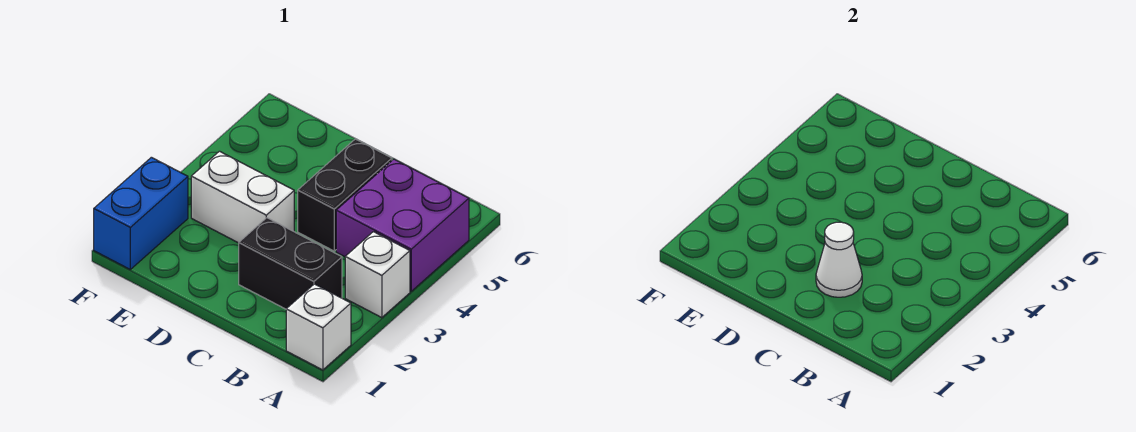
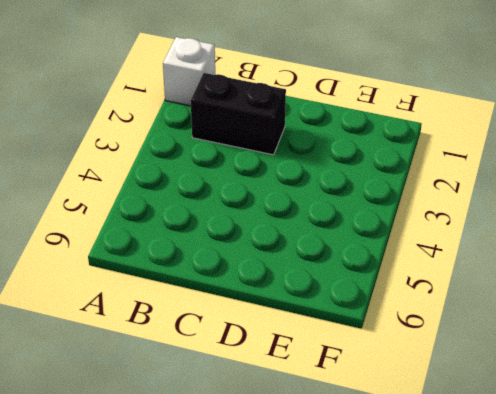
none -> white 1x1 brick [345,232,410,318]
none -> purple 2x2 brick [336,159,469,291]

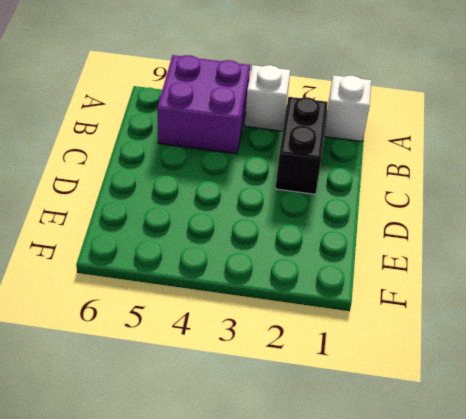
none -> black 1x2 brick [298,139,392,251]
none -> white 1x2 brick [191,151,294,243]

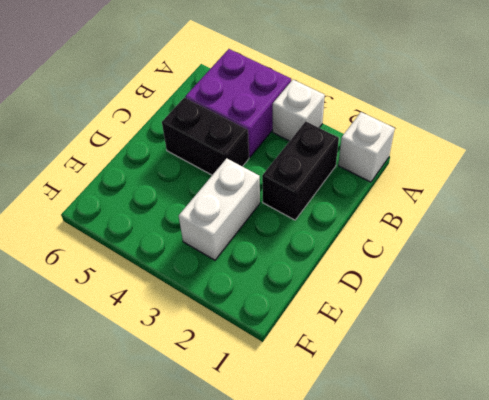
none -> blue 1x2 brick [94,157,188,269]
none -> white 1x1 cone [816,222,862,297]

